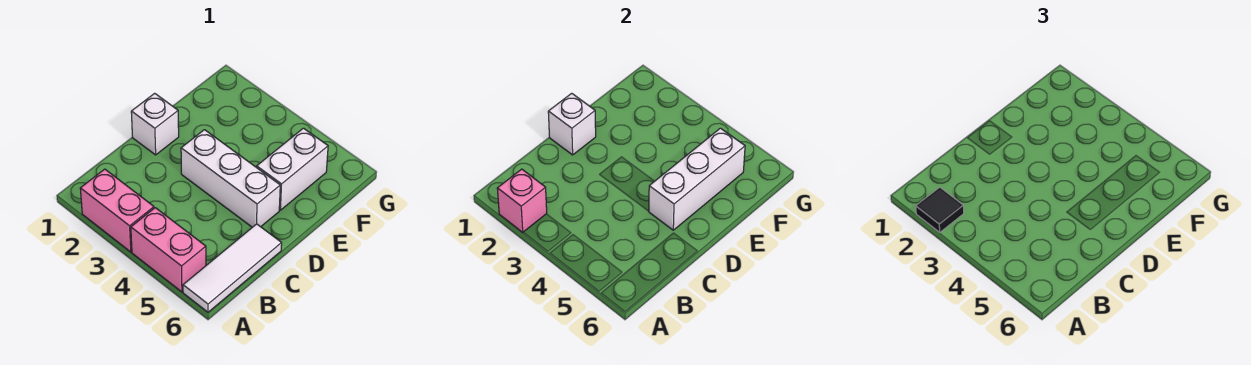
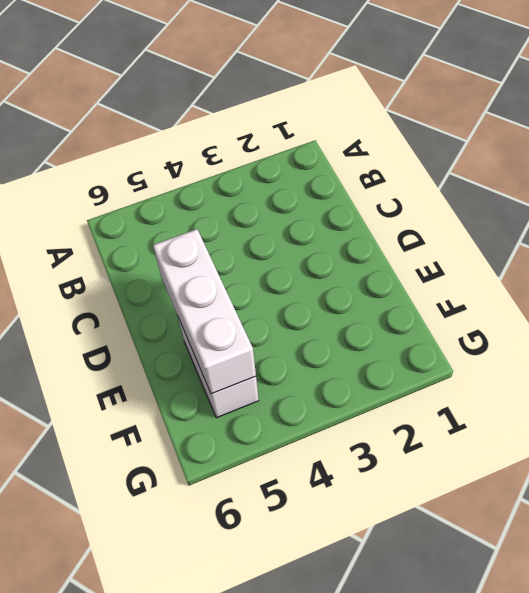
none -> pink 1x2 brick [80,169,154,252]
none -> pink 1x2 brick [131,208,206,292]

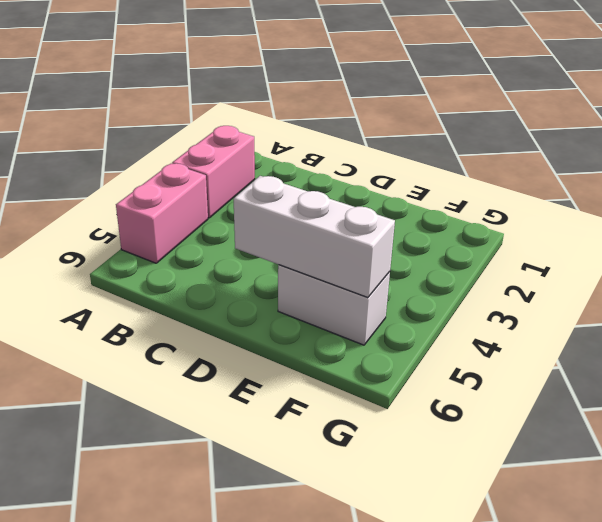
none -> white 1x3 tile [183,224,282,312]
none -> white 1x1 brick [131,93,179,155]

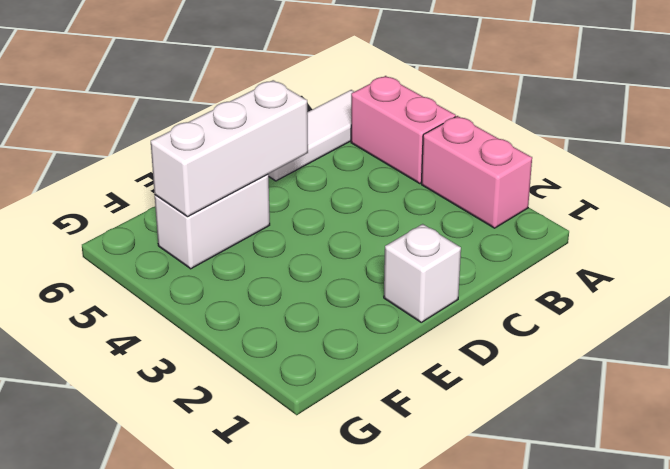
none -> white 1x3 brick [181,130,280,227]
none -> pink 1x1 brick [497,169,547,232]

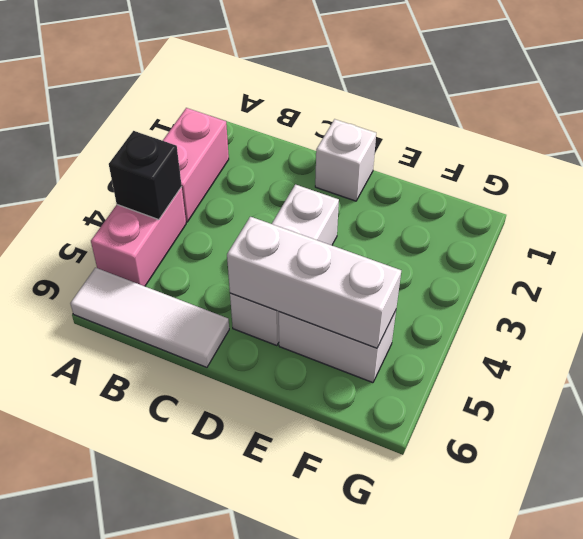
black 1x1 brick [109,131,182,220] -> none
none -> pink 1x1 brick [497,169,547,232]
none -> white 1x1 brick [548,93,596,155]

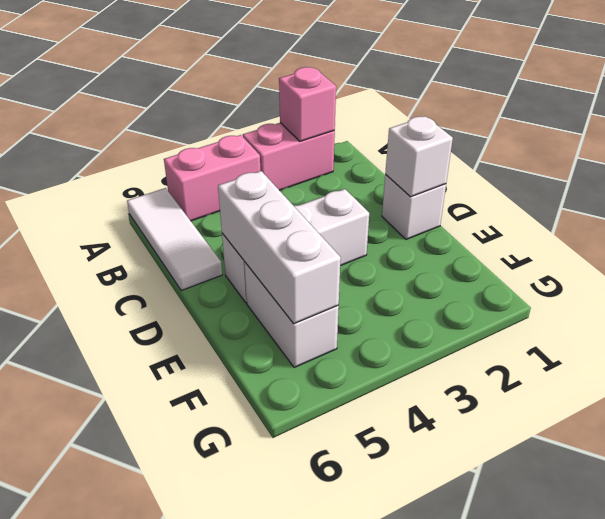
none -> black 1x1 tile [916,187,964,232]

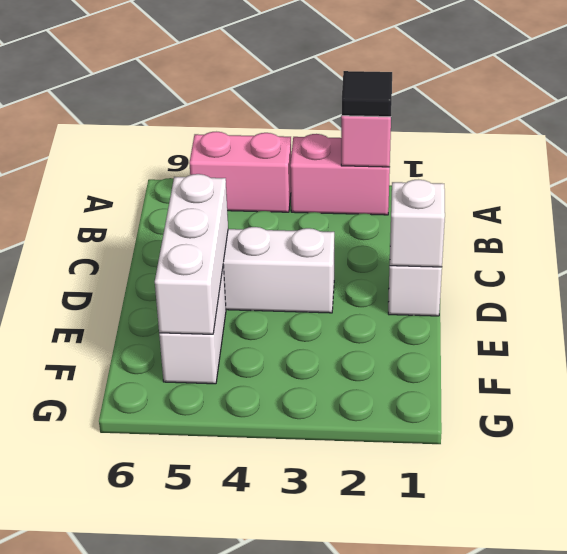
none -> white 1x3 tile [183,224,282,312]

